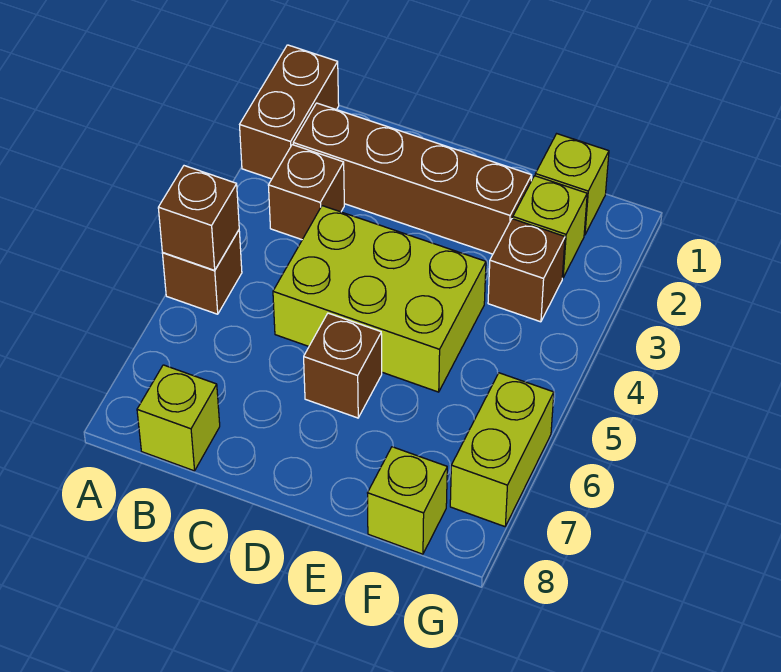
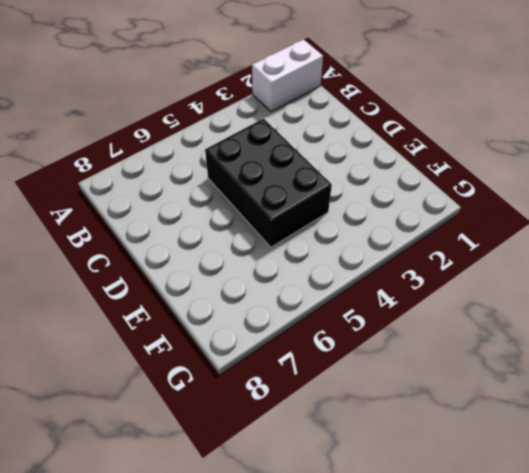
white 1x2 brick [252,39,323,112] -> brown 1x2 brick [240,45,339,179]
black 2x3 brick [205,118,332,247] -> lime 2x3 brick [273,206,486,392]
none -> brown 1x1 brick [162,230,242,314]
none -> brown 1x4 brick [293,103,532,254]
none -> brown 1x1 brick [268,145,344,240]

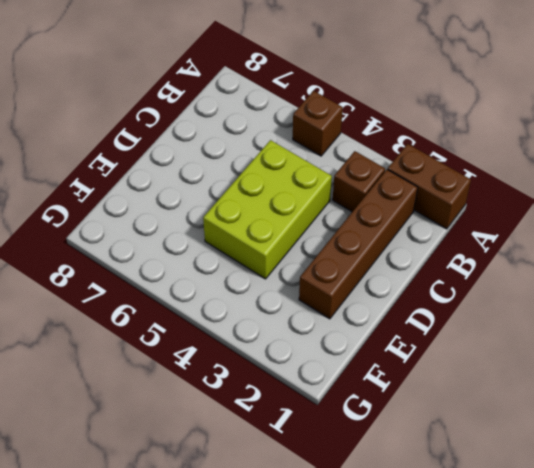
none -> lime 1x1 brick [137,365,220,471]
none -> brown 1x1 brick [304,313,382,418]
none -> lime 1x1 brick [535,134,609,235]

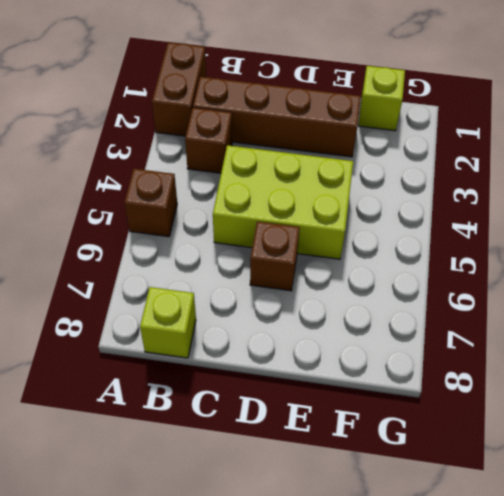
none -> lime 1x1 brick [513,176,587,278]
none -> brown 1x1 brick [488,219,565,322]
none -> lime 1x1 brick [368,447,447,554]

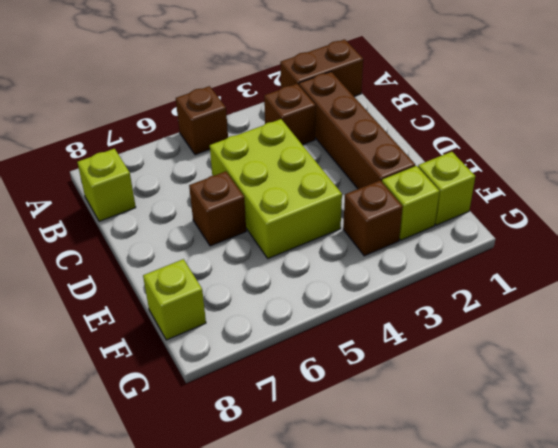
none -> lime 1x2 brick [450,373,554,527]
none -> brown 1x1 brick [158,166,239,270]

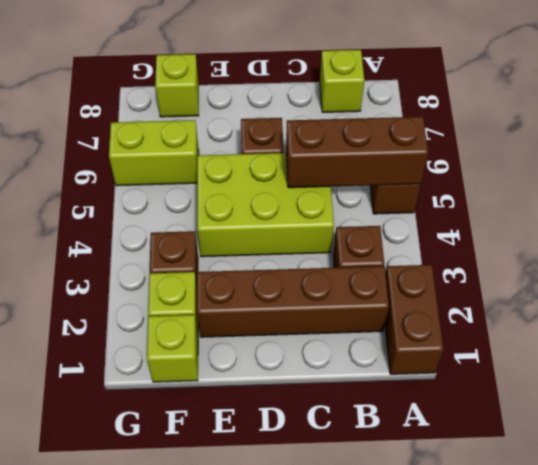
brown 1x3 brick [286,117,428,188] -> brown 1x1 brick [158,166,239,270]
lime 1x2 brick [109,120,199,186] -> lime 1x2 brick turned to [450,373,554,527]

